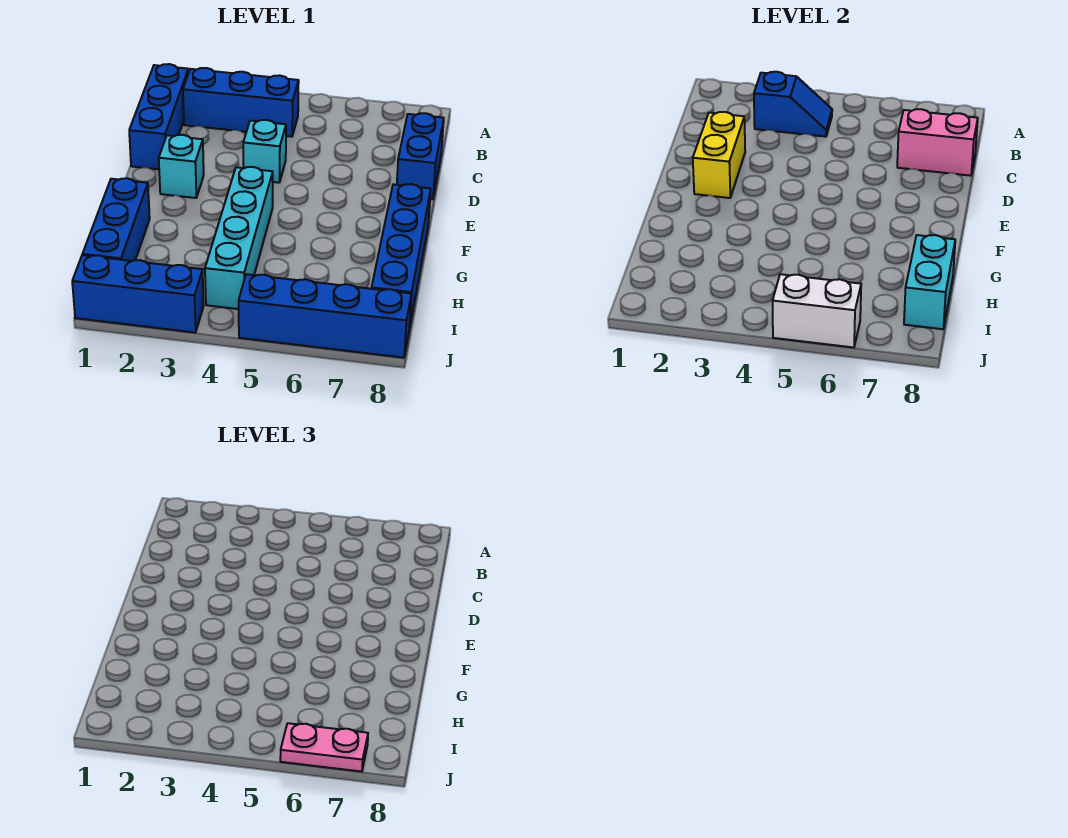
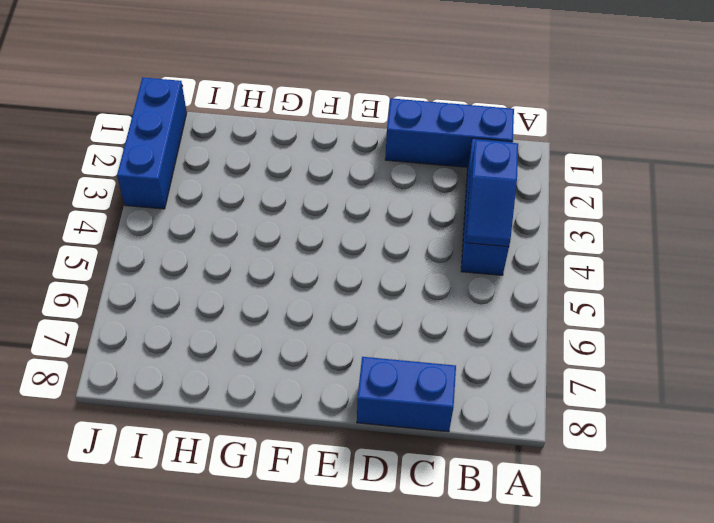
none -> cyan 1x1 brick [243,120,286,183]
none -> cyan 1x1 brick [159,135,204,198]
none -> cyan 1x4 brick [205,167,273,309]

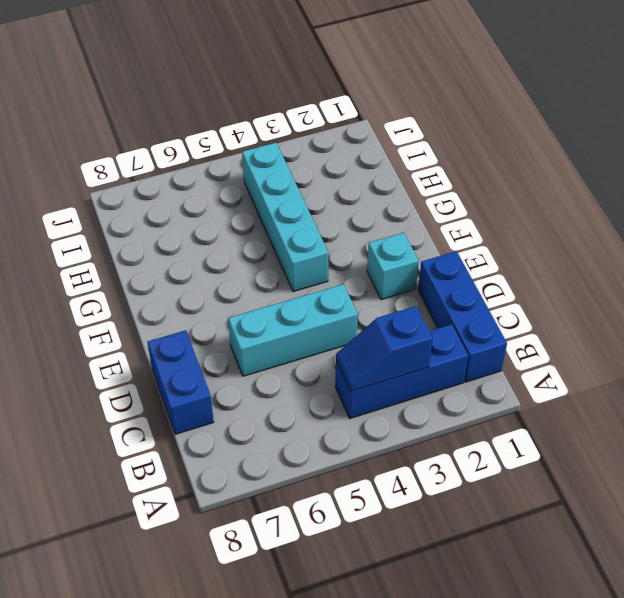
cyan 1x3 brick [228,284,358,376] -> cyan 1x1 brick [243,120,286,183]
none -> blue 1x4 brick [371,184,431,329]
none -> blue 1x3 brick [82,178,150,261]
none -> blue 1x3 brick [72,255,204,333]

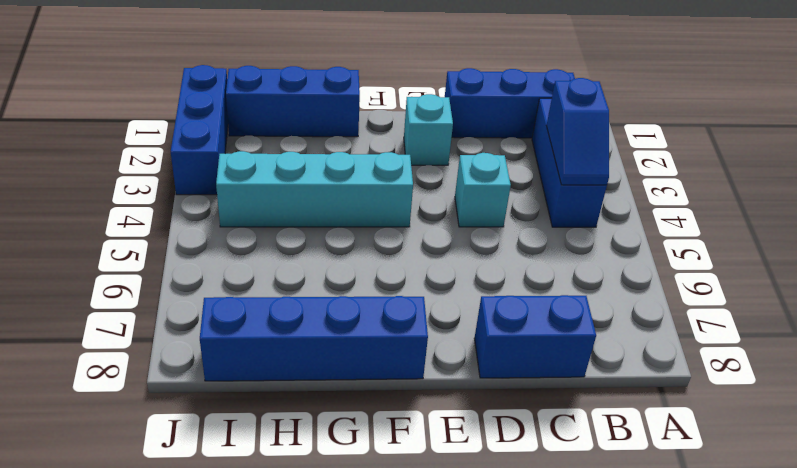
none -> blue 1x4 brick [239,274,411,358]
none -> pink 1x2 brick [897,109,978,176]
none -> yellow 1x2 brick [693,112,745,198]

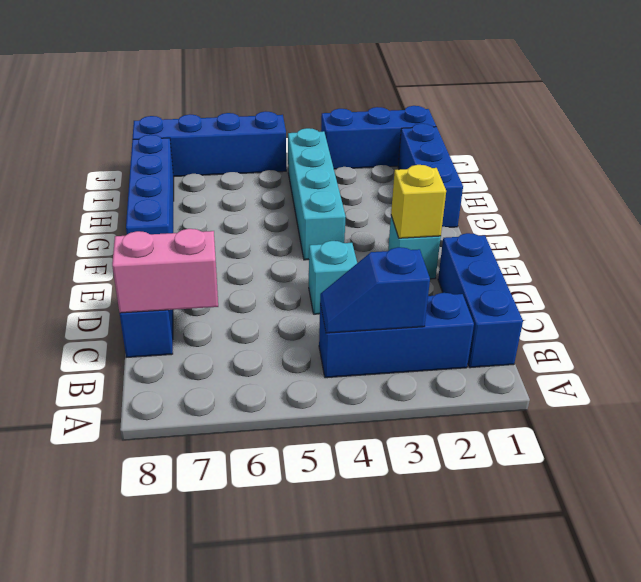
yellow 1x1 brick [391,165,446,238] -> yellow 1x2 brick [693,112,745,198]
none -> cyan 1x2 brick [904,235,955,329]
none -> white 1x2 brick [773,274,861,348]
none -> pink 1x2 plate [280,723,368,772]

